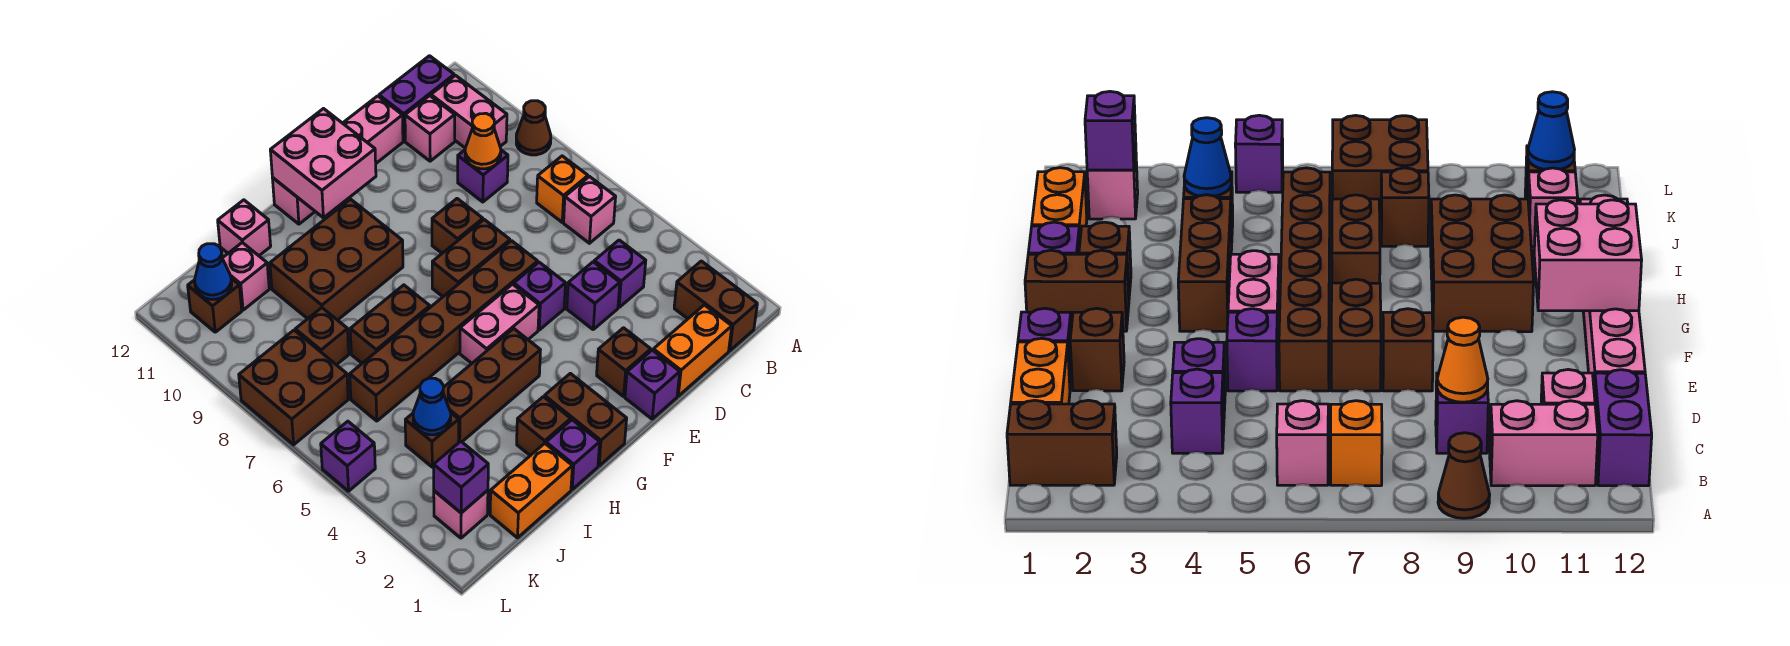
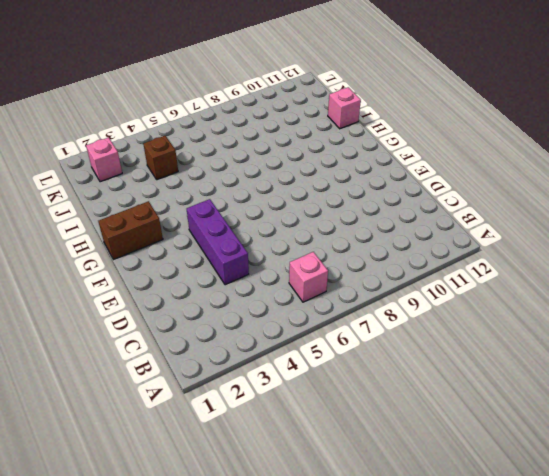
purple 1x3 brick [187,199,249,285] -> purple 1x1 brick [567,262,620,329]
none -> brown 1x1 cone [516,101,551,155]
none -> brown 1x2 brick [674,261,757,351]
none -> orange 1x1 brick [537,156,588,222]
none -> pink 1x2 brick [431,76,507,148]

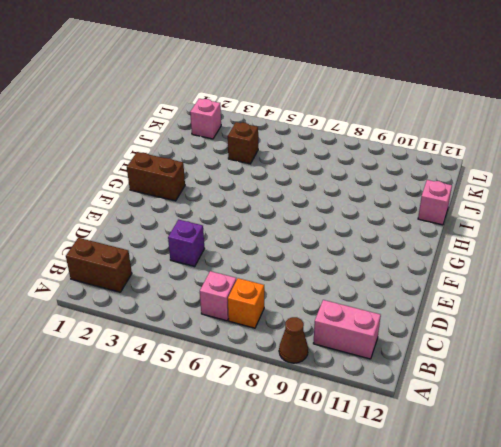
none -> purple 1x2 brick [379,56,454,141]
none -> orange 1x2 brick [653,305,732,396]
none -> purple 1x1 brick [594,240,646,307]
none -> purple 1x1 brick [458,150,508,202]

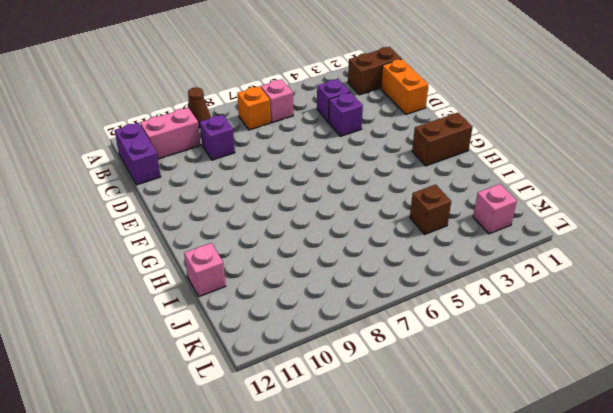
none -> pink 1x1 brick [405,96,455,161]
none -> pink 1x4 brick [273,96,403,224]
none -> purple 1x1 brick [625,350,680,419]
none -> brown 1x1 brick [597,328,651,396]

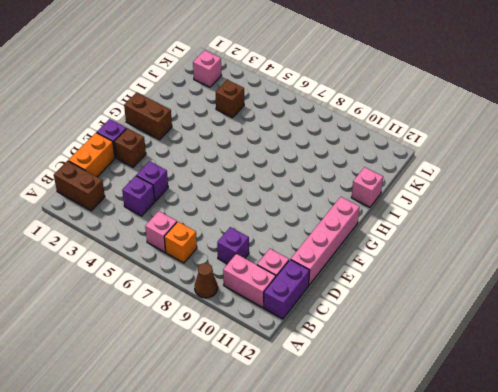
none -> purple 1x1 brick [514,262,566,330]
none -> brown 1x6 brick [350,241,538,421]
none -> brown 1x2 brick [432,220,510,297]
none -> brown 1x1 brick [432,199,483,253]

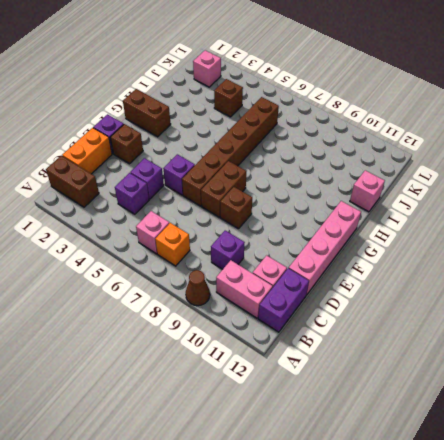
none -> pink 1x2 brick [460,284,539,363]
none -> brown 1x3 brick [443,329,540,443]
none -> brown 2x3 brick [270,199,403,320]
none -> purple 1x1 brick [546,420,600,489]

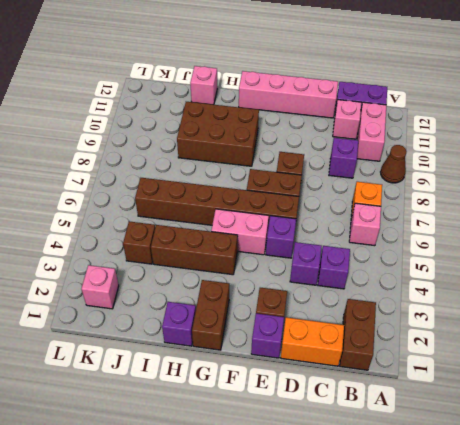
none -> brown 1x1 brick [517,397,571,456]
none -> brown 1x2 brick [350,285,430,363]
none -> orange 1x2 brick [490,443,572,538]
none -> brown 1x1 brick [295,308,349,365]

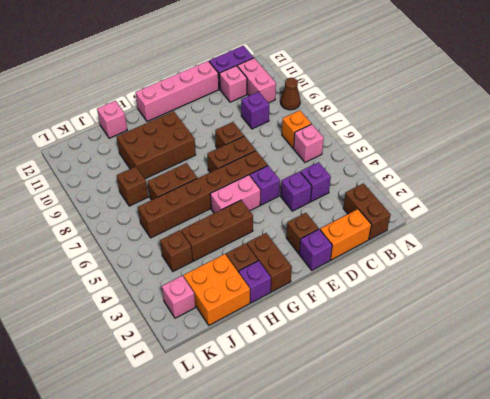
orange 2x2 brick [184,254,250,325] -> orange 1x2 brick [490,443,572,538]
none -> pink 1x1 brick [223,243,269,310]
none -> brown 2x2 brick [239,330,348,445]
none -> brown 1x1 brick [188,278,242,332]
none -> purple 1x1 brick [321,421,375,491]

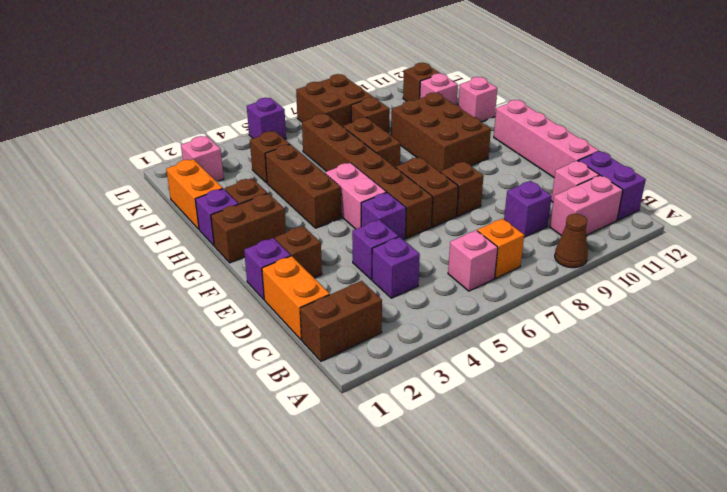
none -> orange 1x1 cone [465,113,501,169]
none -> pink 2x2 brick [270,109,376,218]
none -> blue 1x1 cone [413,378,451,435]
none -> purple 1x1 brick [434,441,488,513]

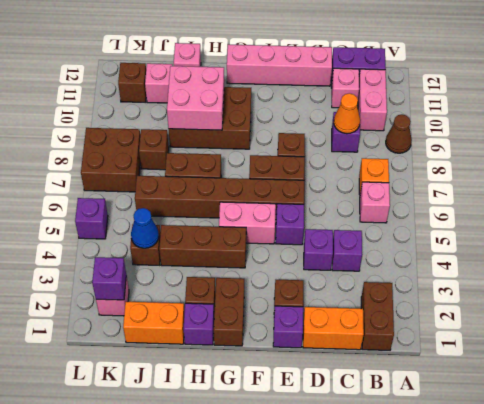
pink 2x2 brick [167,66,224,130] -> pink 2x2 brick moved to [270,109,376,218]
none -> blue 1x1 cone [195,244,232,299]

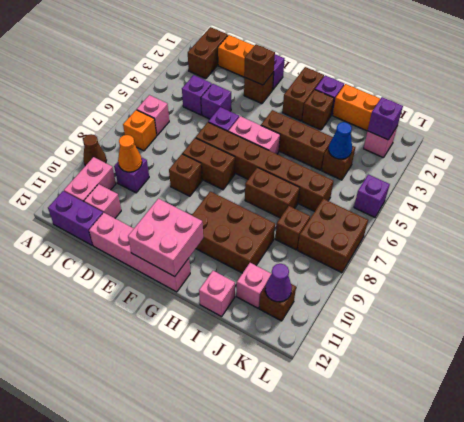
brown 1x1 brick [244,44,275,85] -> none
purple 1x1 cone [265,264,292,302] -> blue 1x1 cone [195,244,232,299]

